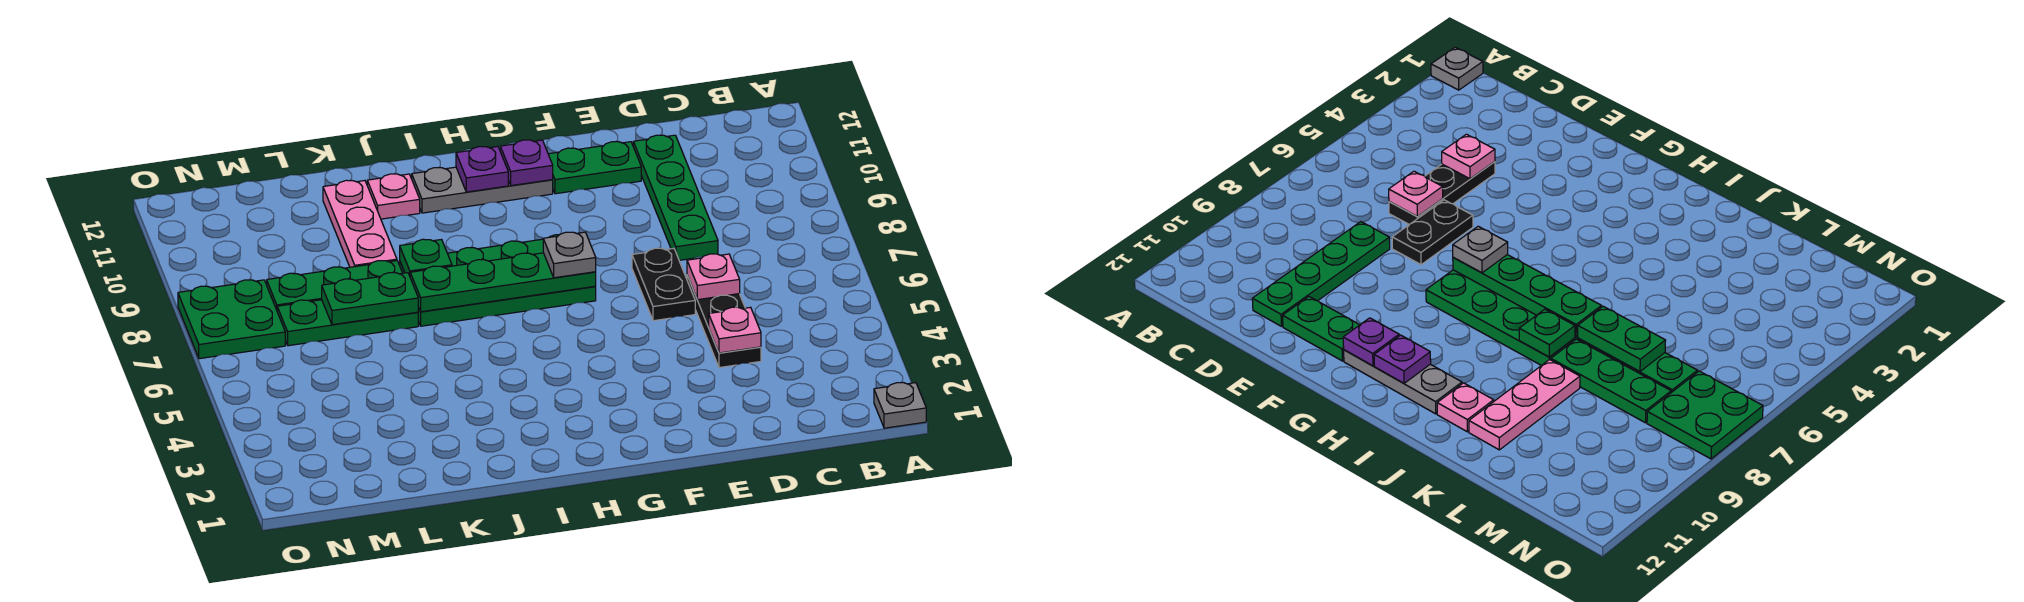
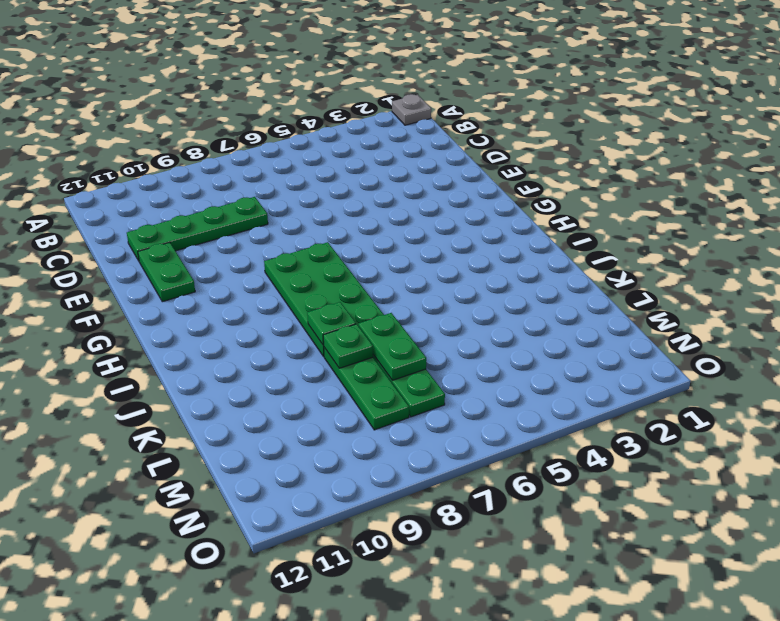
green 1x1 plate [323,324,373,368] -> none
none -> black 1x3 plate [687,276,761,368]
none -> black 1x2 plate [632,248,695,321]
none -> grey 1x3 plate [412,167,553,213]

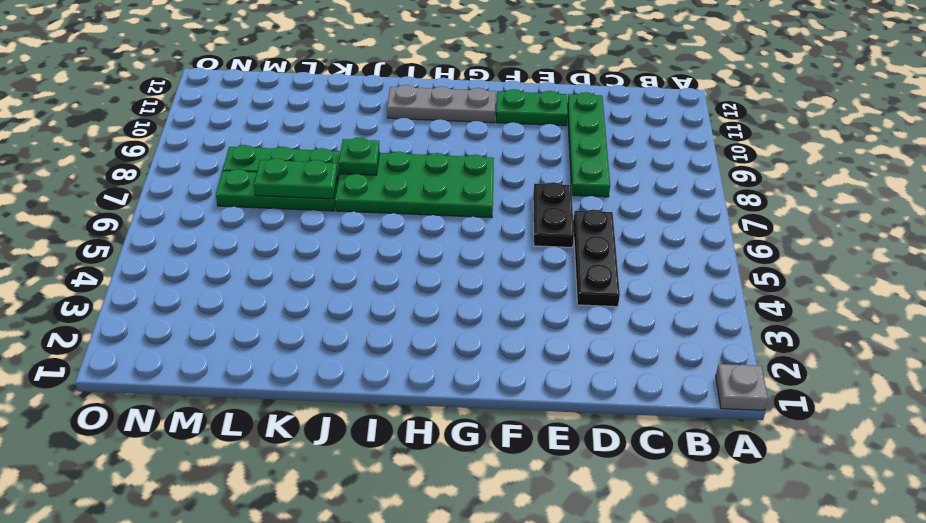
none -> pink 1x1 plate [367,174,420,219]
none -> pink 1x3 plate [323,180,397,267]
none -> green 2x2 plate [178,280,285,359]

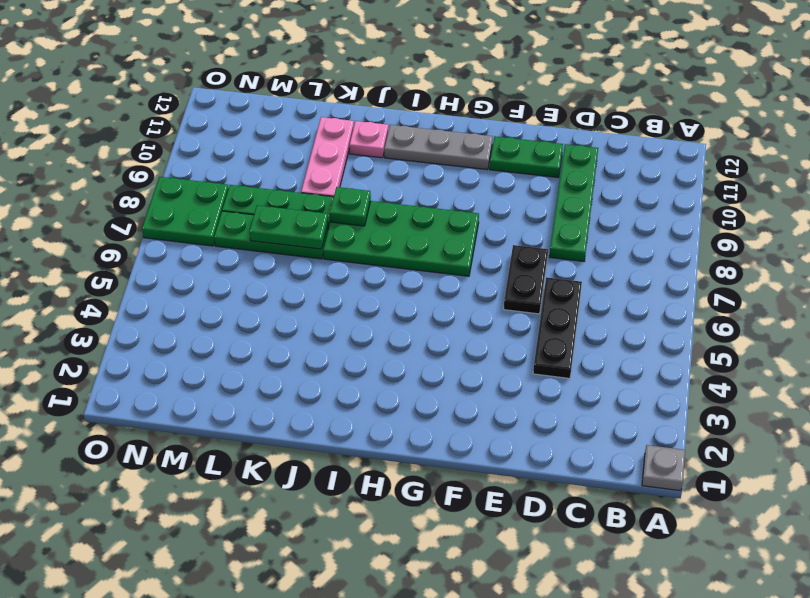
none -> pink 1x1 plate [709,307,761,353]
none -> pink 1x1 plate [687,254,740,300]
none -> green 1x4 plate [410,253,596,312]

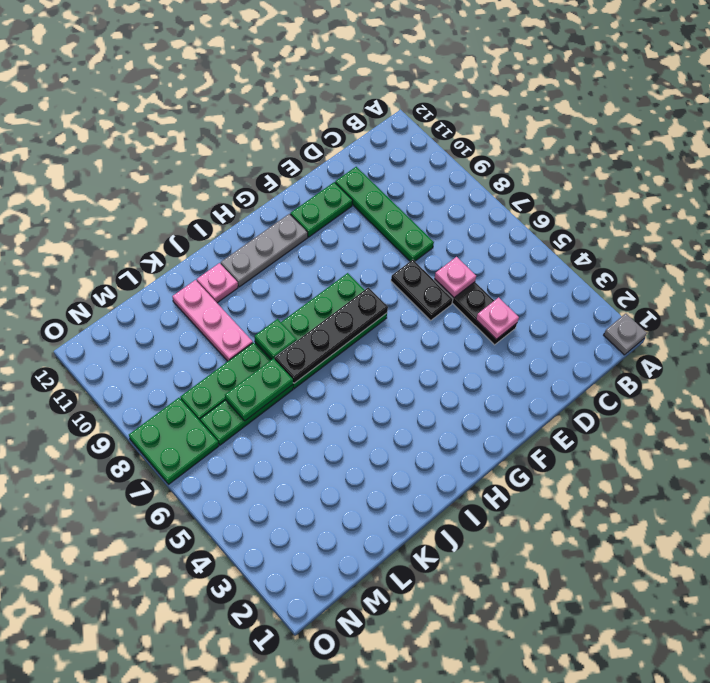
black 1x4 plate [275,287,388,383] -> green 1x4 plate [410,253,596,312]
none -> purple 1x1 plate [500,140,553,186]
none -> purple 1x1 plate [456,147,508,192]
none -> grey 1x1 plate [543,232,596,278]

